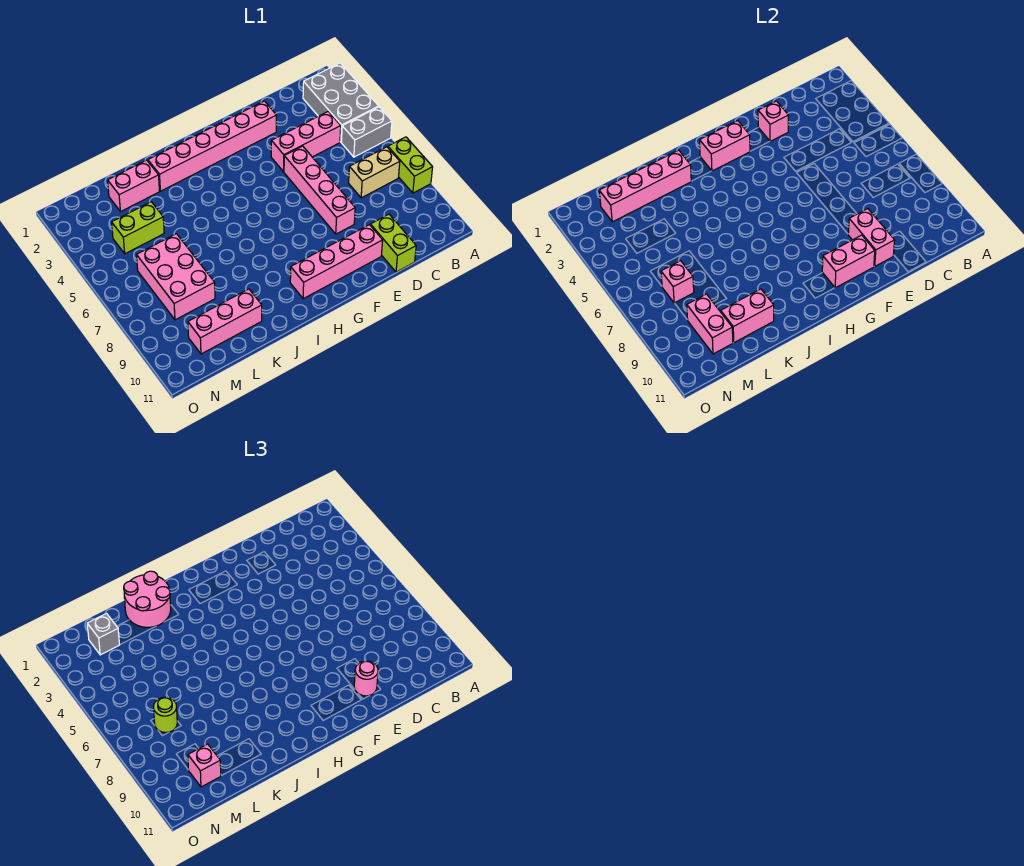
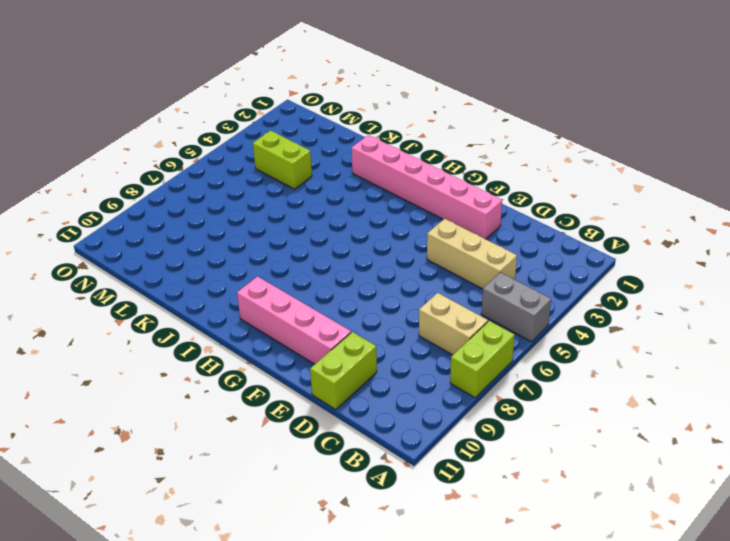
tan 1x3 brick [427,219,517,289] -> pink 1x3 brick [271,111,341,172]
none -> grey 2x3 brick [303,63,379,142]
none -> pink 1x4 brick [284,146,355,234]
none -> pink 1x2 brick [108,160,160,212]

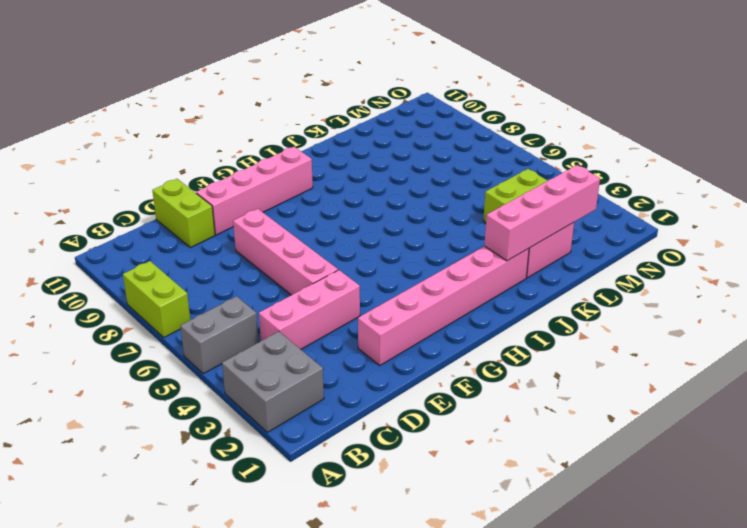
grey 2x2 brick [222,331,324,432] -> grey 2x3 brick [303,63,379,142]
none -> tan 1x2 brick [349,147,400,198]
none -> pink 1x3 brick [188,289,262,354]
none -> pink 2x3 brick [137,234,215,320]

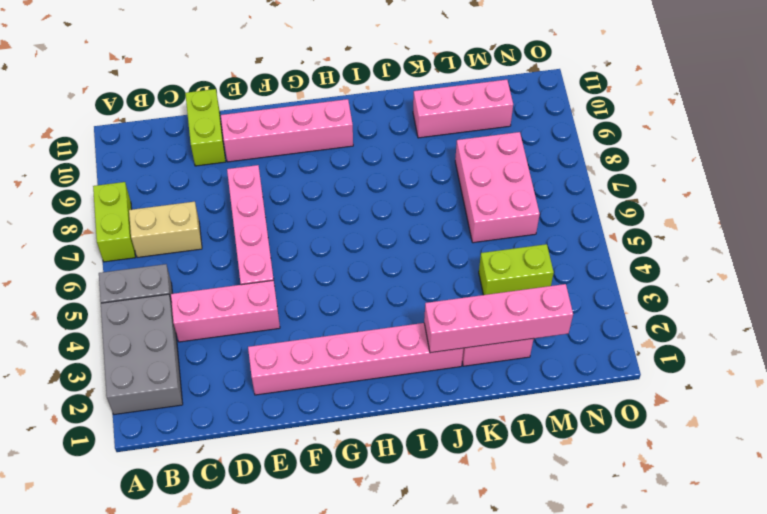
none -> pink 1x1 brick [758,101,789,141]
none -> pink 1x2 brick [848,209,895,266]
none -> pink 1x2 brick [822,235,875,288]

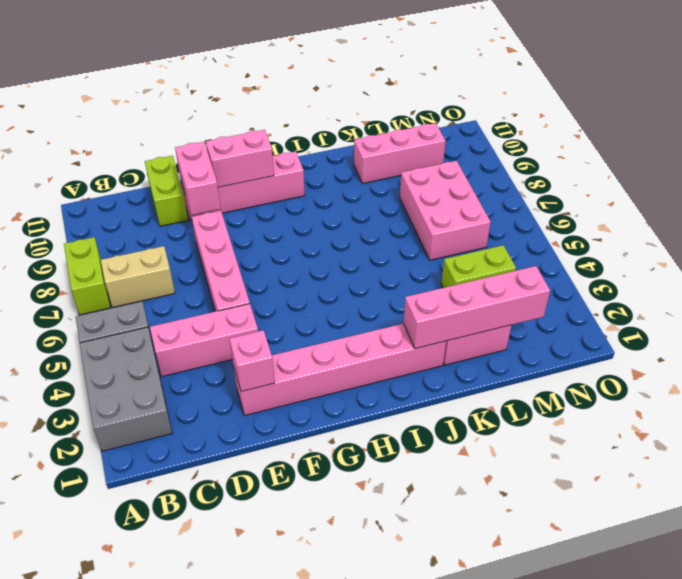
none -> pink 1x2 brick [700,121,750,171]
none -> pink 1x2 brick [721,289,774,343]
none -> pink 1x1 brick [661,261,694,303]

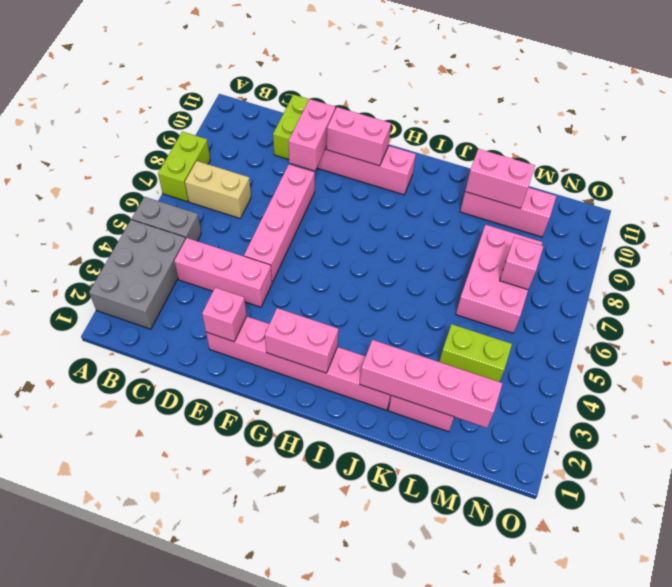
none -> pink 1x2 brick [687,294,733,354]
none -> pink 1x1 round brick [354,661,378,696]
none -> pink 2x2 round brick [124,571,171,627]

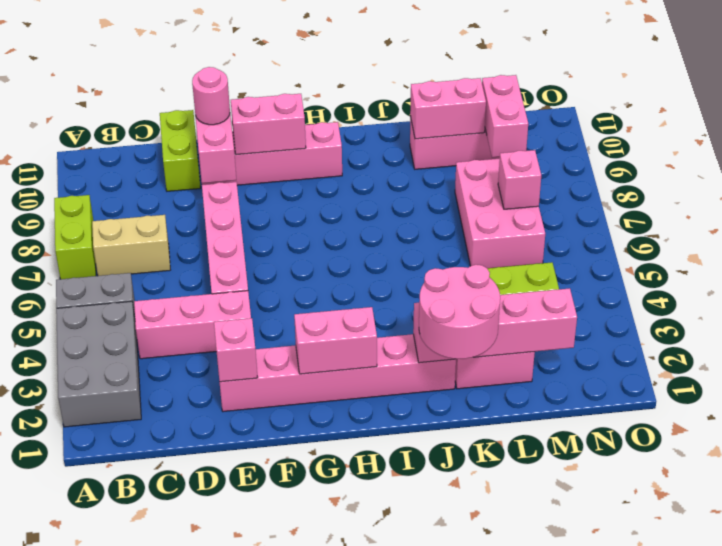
none -> grey 1x1 brick [87,614,119,655]
none -> lime 1x1 round brick [153,697,177,732]
none -> pink 1x1 brick [188,744,221,787]

